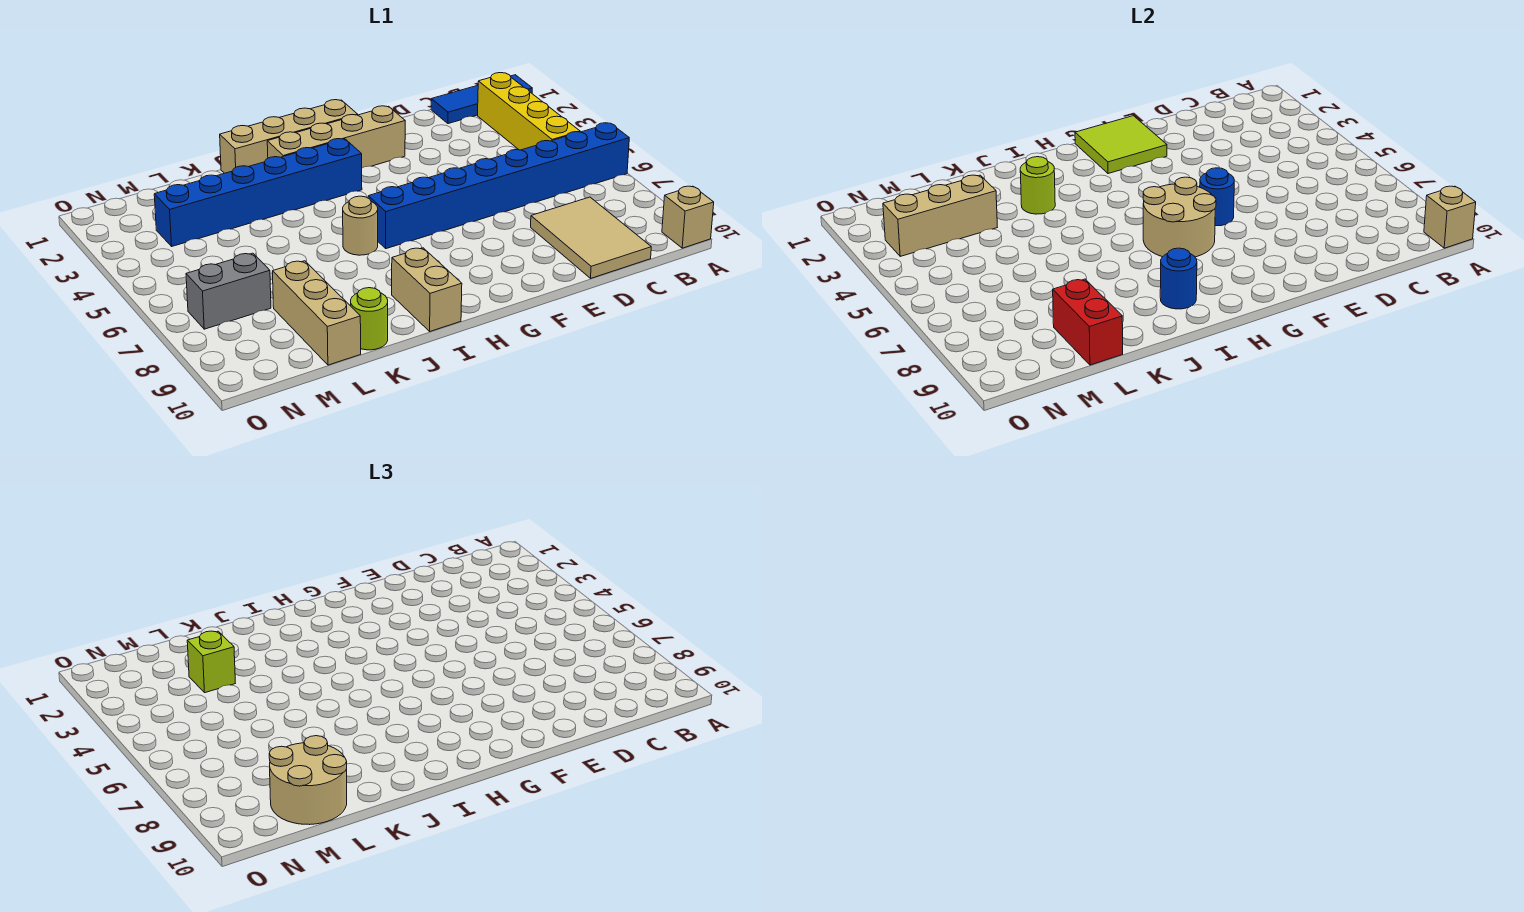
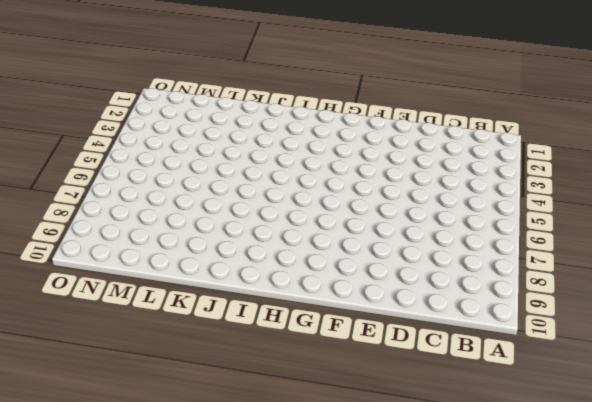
none -> blue 1x3 tile [431,75,532,124]
none -> blue 1x8 brick [368,123,629,249]
none -> tan 1x1 brick [662,186,714,248]

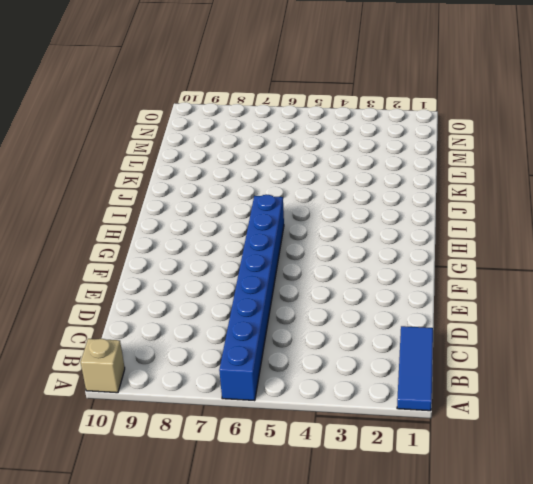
none -> yellow 1x4 brick [478,73,580,150]
none -> tan 2x3 tile [531,197,651,278]
none -> tan 1x4 brick [267,106,405,168]

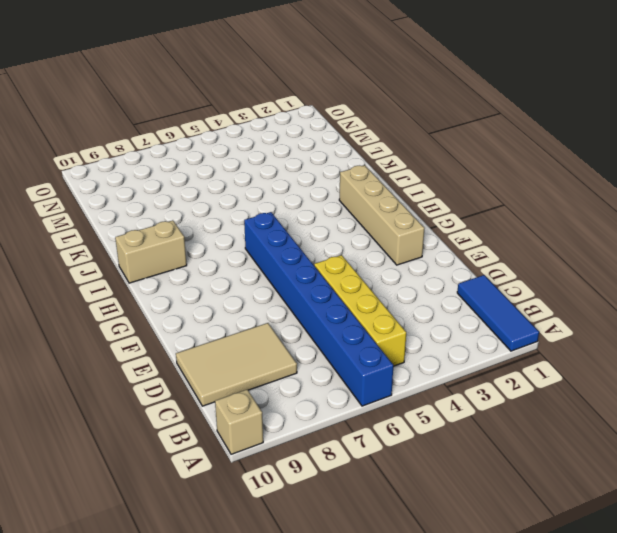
yellow 1x4 brick [314,255,406,366] -> yellow 1x4 brick turned to [478,73,580,150]
none -> tan 1x4 brick [220,100,358,173]
none -> blue 1x6 brick [154,139,362,246]
none -> tan 1x1 round brick [343,196,378,255]

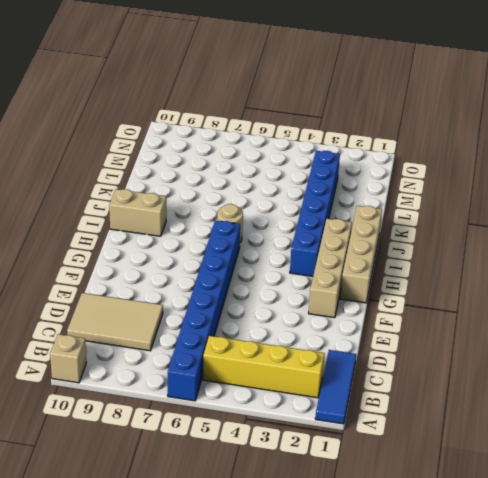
none -> lime 1x1 round brick [351,288,388,350]
none -> tan 1x3 brick [273,261,361,365]
none -> grey 1x2 brick [186,253,271,329]

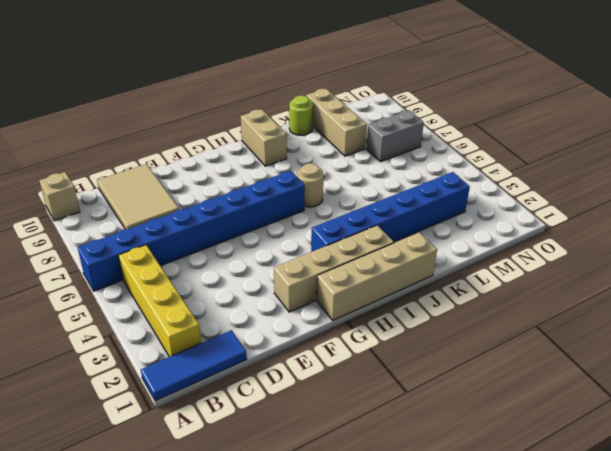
none -> tan 1x1 brick [1424,186,1476,248]
none -> lime 2x2 tile [1075,116,1167,174]
none -> blue 1x1 round brick [1200,168,1234,226]

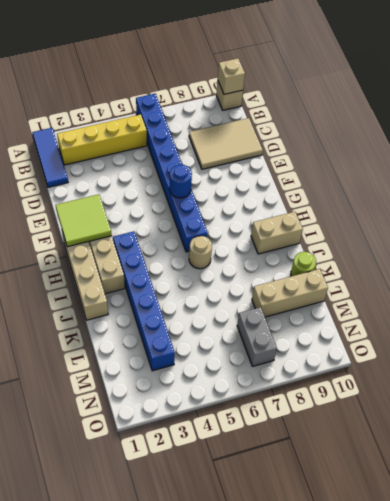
none -> tan 2x2 round brick [1143,177,1216,257]
none -> blue 1x1 round brick [1160,248,1197,309]
none -> lime 1x1 round brick [1020,157,1055,214]

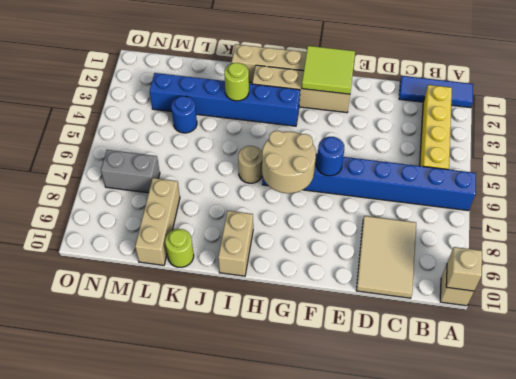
blue 1x1 round brick [171,96,197,133] -> blue 1x1 round brick moved to [1160,248,1197,309]
none -> tan 1x3 brick [883,175,997,256]
none -> red 1x2 brick [1053,279,1123,365]
none -> lime 1x1 brick [187,631,235,693]

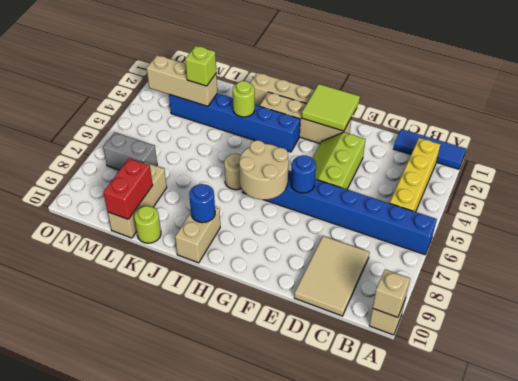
lime 2x3 slope [312,132,365,189] -> none
none -> tan 2x2 round brick [269,736,347,825]

